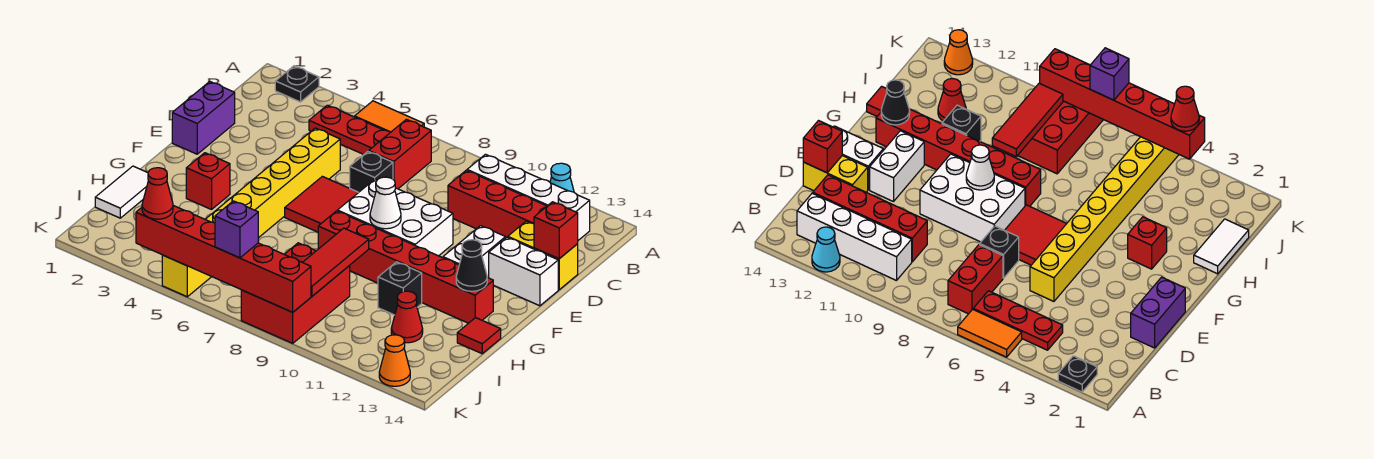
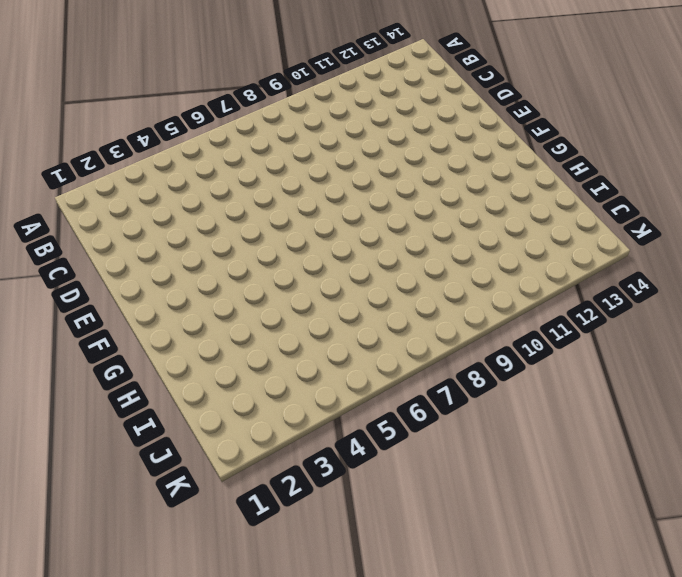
none -> black 1x1 plate [275,66,319,102]
none -> orange 1x2 tile [355,101,424,132]
none -> cyan 1x1 cone [550,163,574,192]
none -> red 1x3 plate [309,105,390,154]

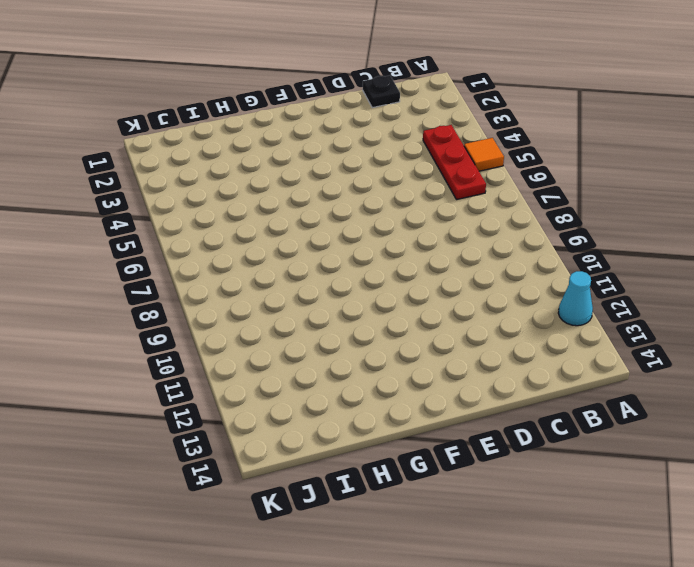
orange 1x1 tile [464,138,504,171] -> orange 1x2 tile [355,101,424,132]
black 1x1 plate [363,75,400,108] -> black 1x1 plate moved to [275,66,319,102]
none -> red 1x2 brick [369,119,432,189]
none -> white 1x4 brick [467,154,590,240]
none -> red 1x4 brick [448,170,547,237]
none -> purple 1x2 brick [172,82,235,154]

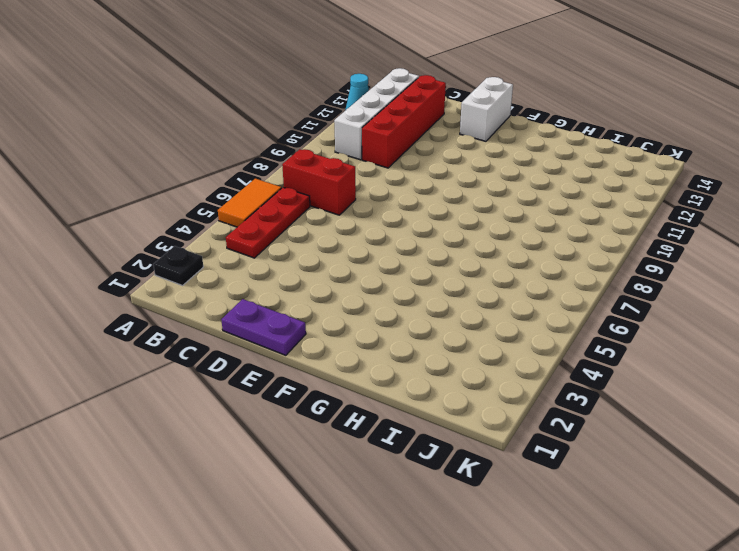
purple 1x2 plate [221,299,306,355] -> purple 1x2 brick [172,82,235,154]
none -> yellow 1x8 brick [162,128,340,297]
none -> black 1x1 brick [350,151,393,192]
none -> yellow 1x2 brick [508,221,578,290]
none -> red 2x2 tile [285,176,359,232]

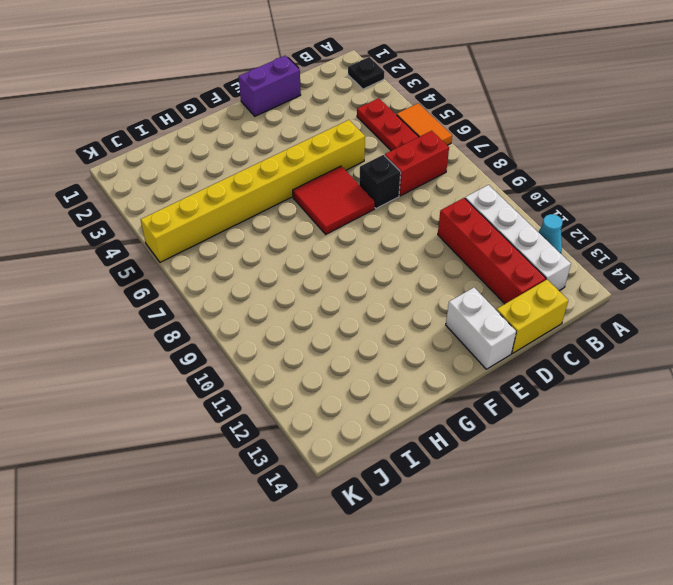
yellow 1x2 brick [496,280,568,353] -> yellow 1x2 brick turned to [508,221,578,290]
none -> white 2x3 brick [338,179,453,256]
none -> white 1x2 brick [443,226,506,278]
none -> red 1x1 brick [186,153,230,210]
none -> red 1x6 brick [318,211,493,323]

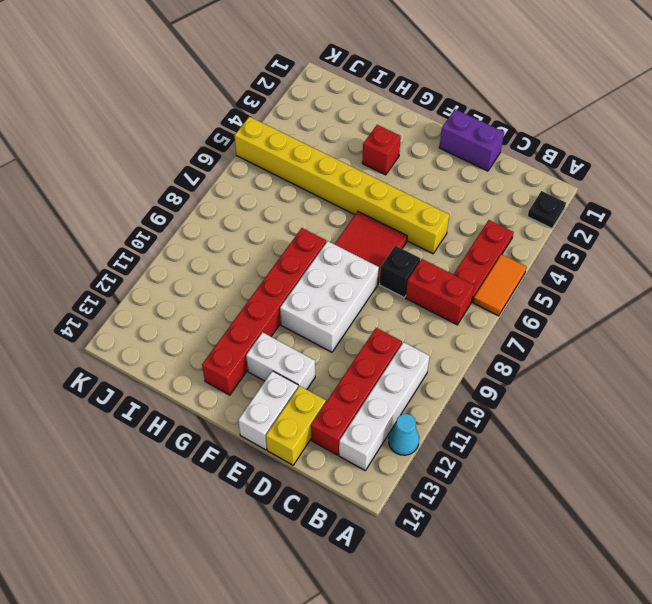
none -> white 1x2 tile [95,166,148,218]
none -> black 1x1 brick [378,262,422,315]
none -> red 1x1 tile [457,318,501,354]
none -> red 2x3 brick [241,243,350,343]

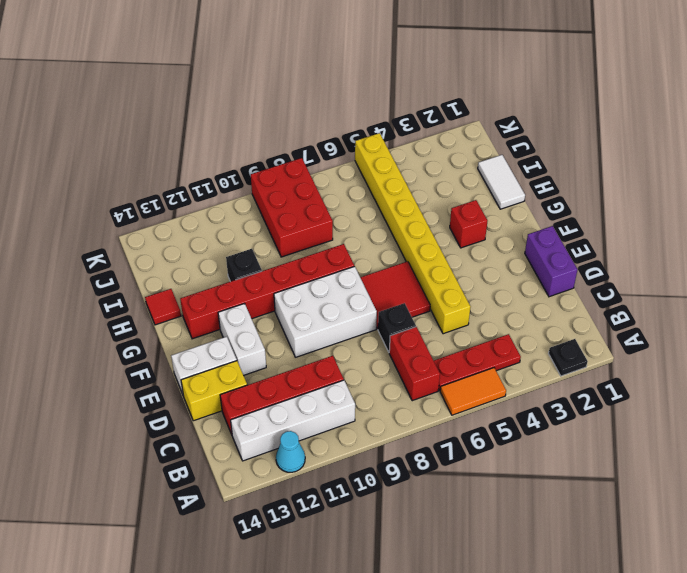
none -> red 1x1 cone [391,291,423,343]
none -> orange 1x1 cone [379,335,410,386]
none -> red 1x1 brick [534,202,578,259]
none -> white 1x1 cone [370,177,401,229]

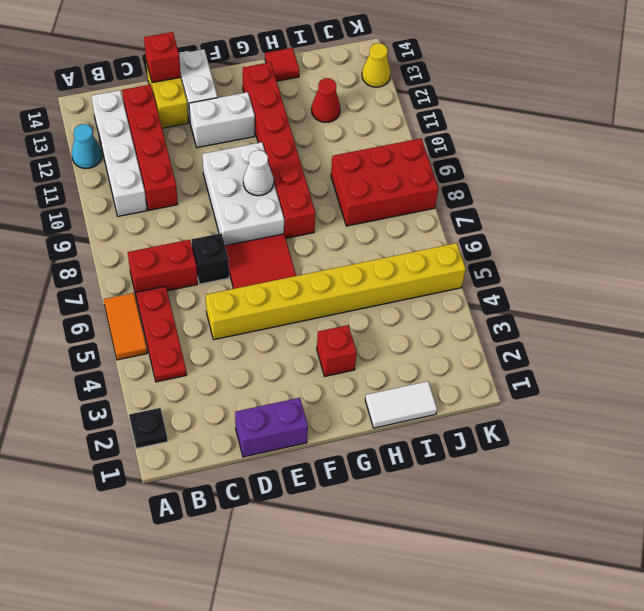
yellow 1x1 cone [362,43,391,87] -> orange 1x1 cone [379,335,410,386]
none -> black 1x1 brick [378,262,422,315]
none -> black 1x1 cone [456,240,487,291]
none -> red 1x3 tile [303,228,369,296]
none -> red 1x6 brick [136,206,311,312]

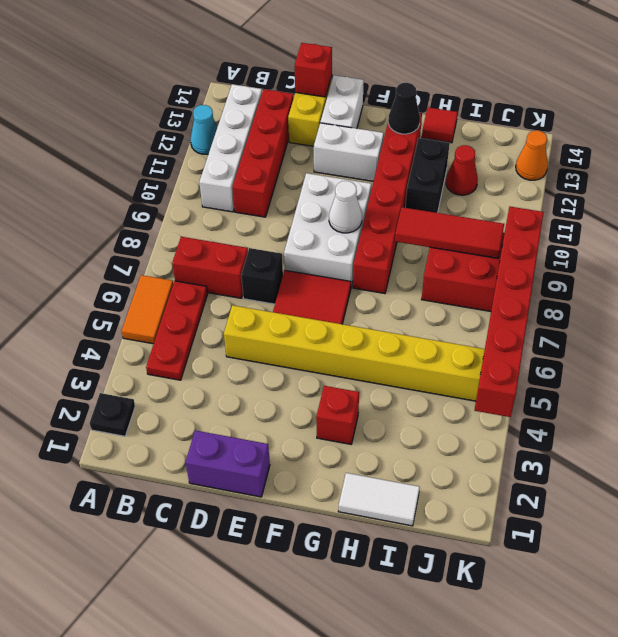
black 1x2 brick [406,138,450,213] -> black 1x1 brick [378,262,422,315]
none -> red 1x1 cone [142,168,173,219]
none -> purple 1x1 brick [215,201,258,258]

